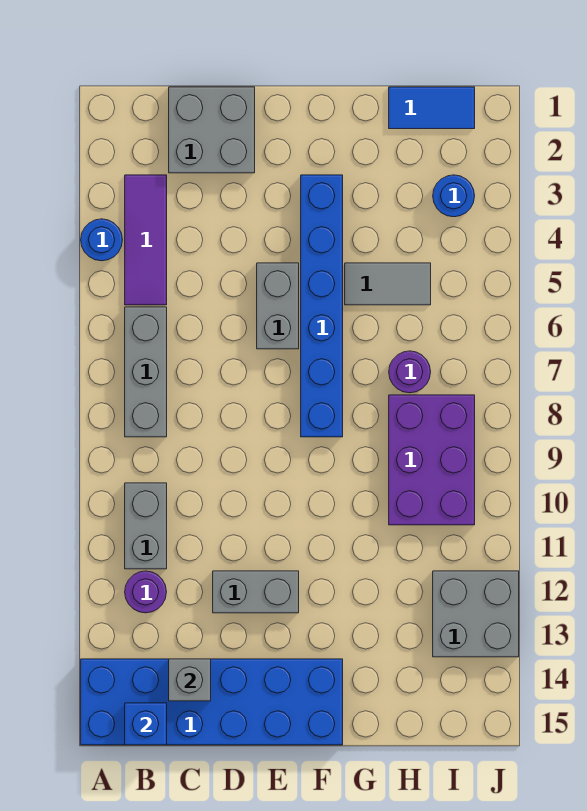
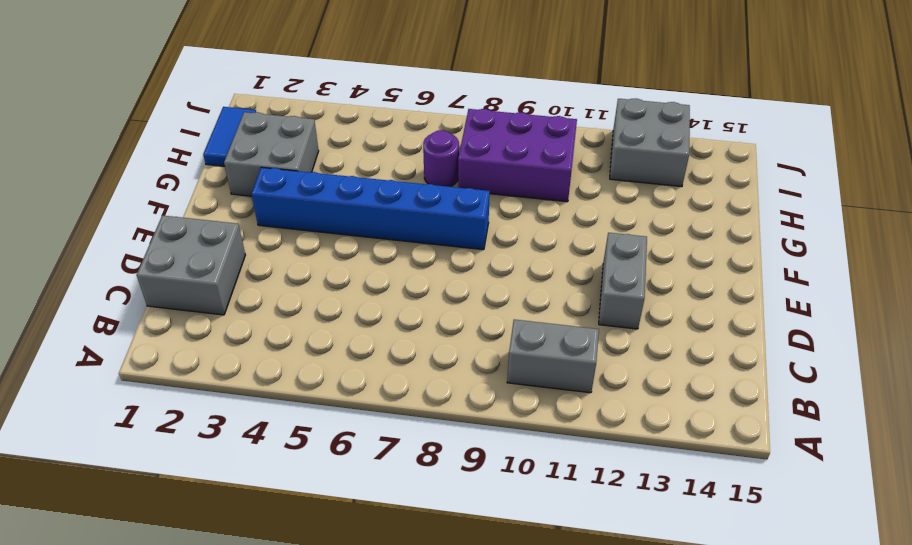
grey 2x2 brick [224,112,319,196] -> none
none -> blue 1x1 round brick [81,219,122,261]
none -> blue 2x6 brick [81,659,343,745]
none -> purple 1x3 tile [125,175,167,305]

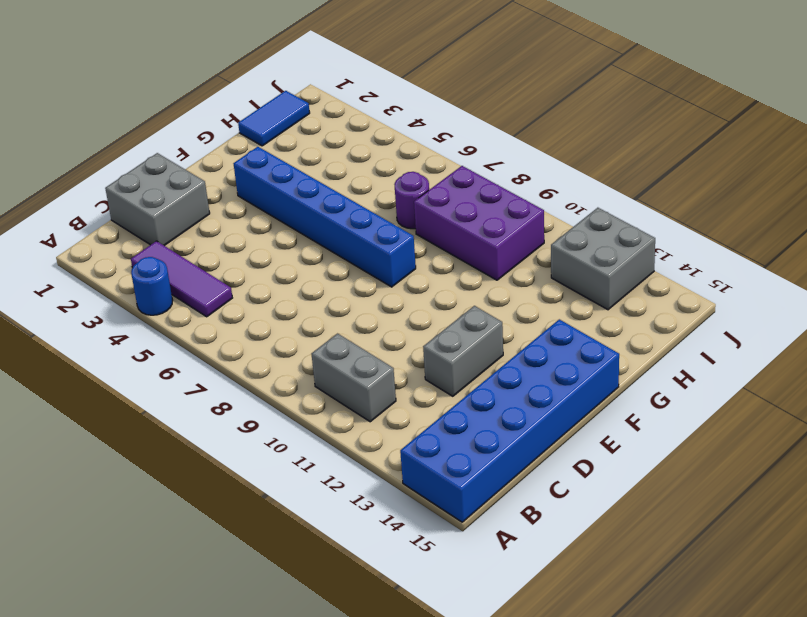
none -> grey 1x3 brick [125,307,167,437]
none -> purple 1x1 round brick [125,571,166,613]
none -> grey 1x2 brick [257,263,299,349]

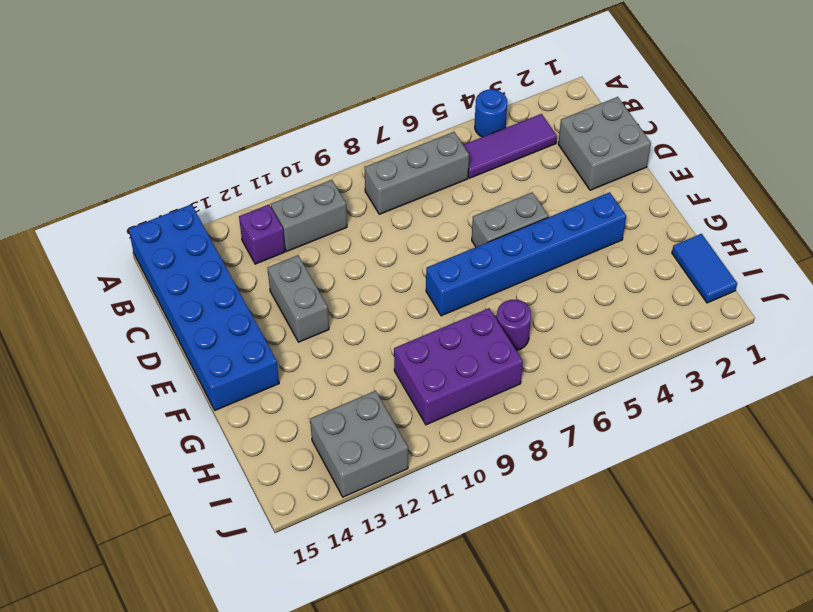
purple 1x1 brick [239,205,285,264] -> purple 1x1 round brick [125,571,166,613]
none -> grey 1x2 tile [345,263,431,305]
none -> blue 1x1 round brick [433,175,475,217]
none -> blue 1x1 brick [125,703,167,745]

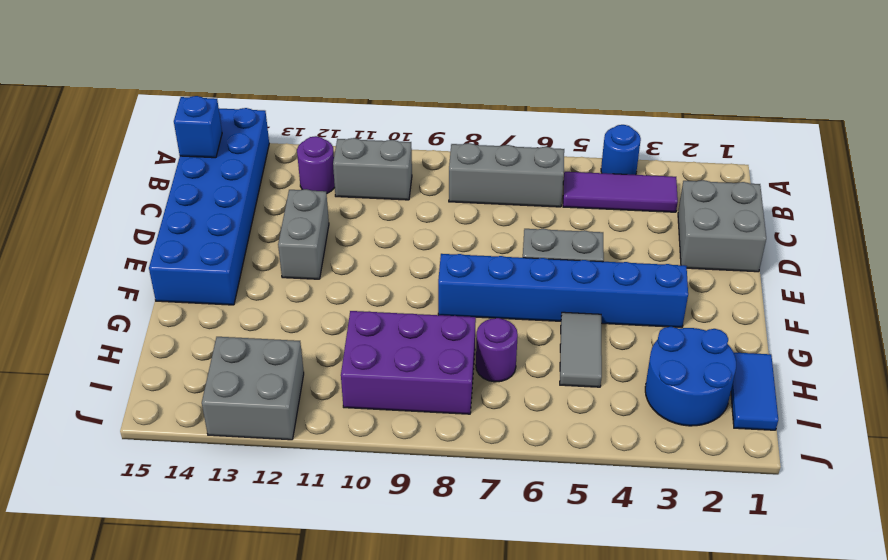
blue 2x2 round brick [645,327,736,426] -> blue 1x1 round brick [433,175,475,217]
none -> grey 1x1 brick [169,659,211,701]

